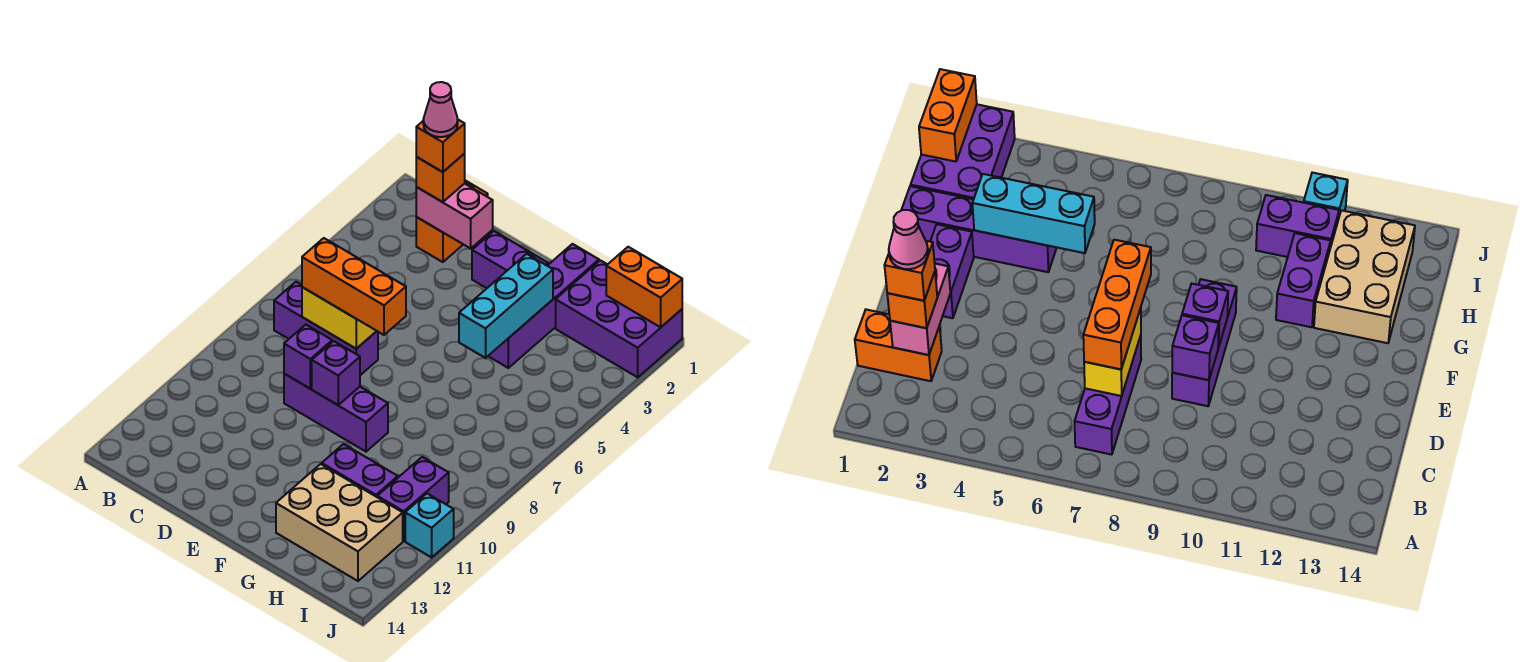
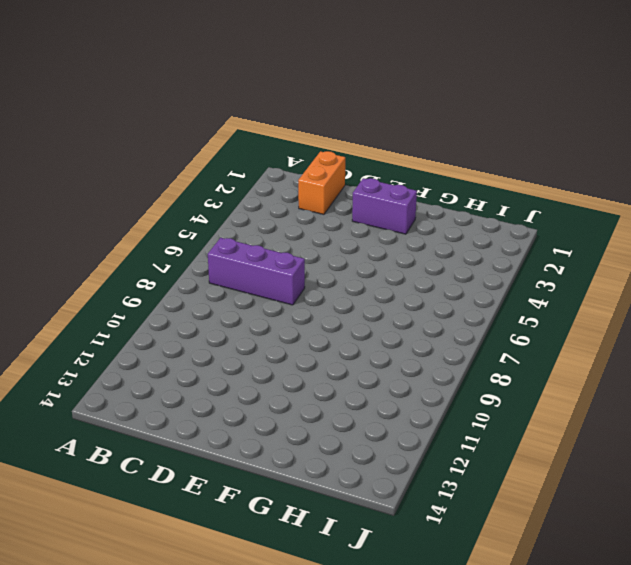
none -> purple 1x3 brick [284,374,388,452]
none -> purple 1x4 brick [489,244,599,368]
none -> purple 1x2 brick [322,444,398,497]

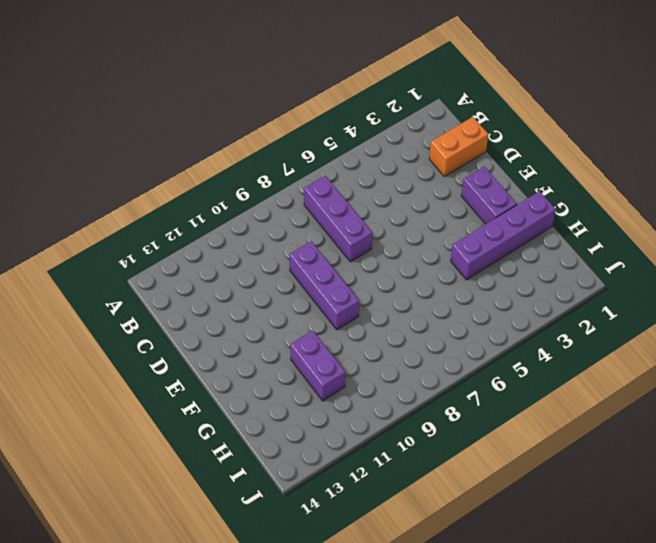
none -> tan 2x3 brick [276,464,403,581]
none -> purple 2x3 brick [556,260,682,377]
none -> purple 1x2 brick [377,457,449,541]

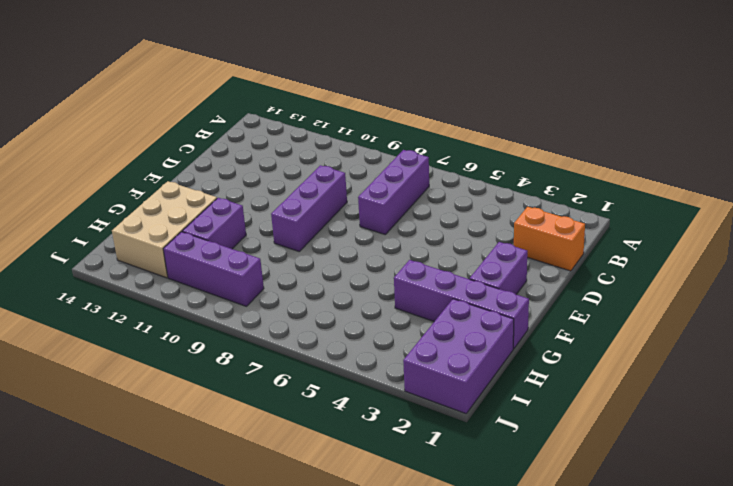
purple 1x3 brick [163,232,264,306] -> purple 1x2 brick [377,457,449,541]
none -> cyan 1x1 brick [405,494,454,557]
none -> pink 1x2 brick [416,183,493,249]
none -> yellow 1x2 brick [302,287,376,349]

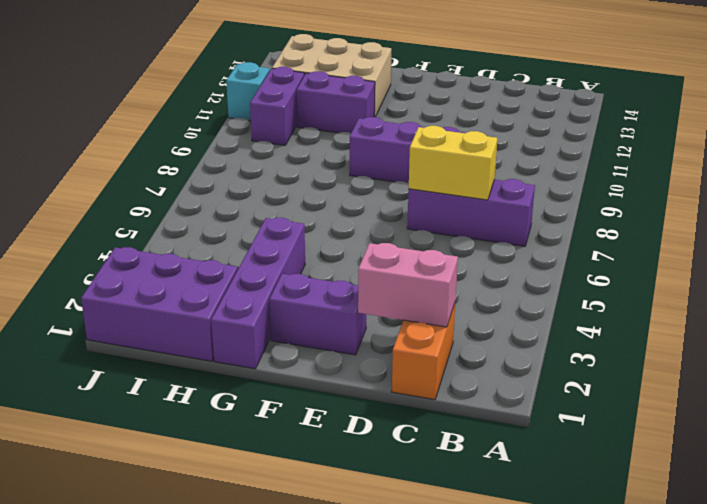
none -> purple 1x1 brick [284,325,332,389]
none -> purple 1x1 brick [312,341,360,405]
none -> cyan 1x3 brick [459,254,553,358]

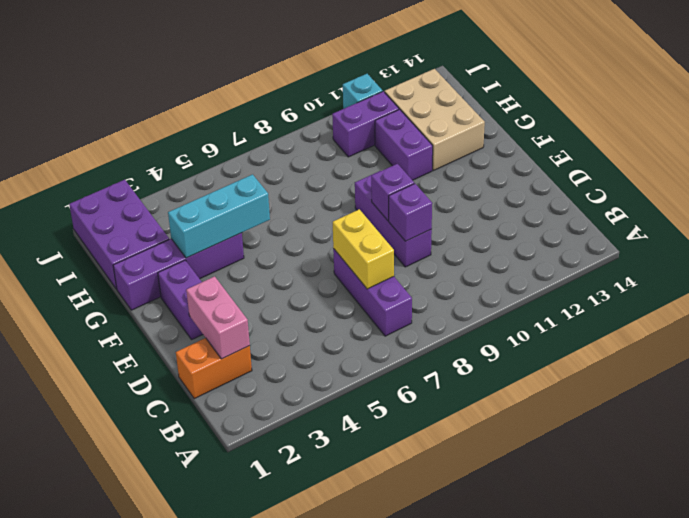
none -> orange 1x2 brick [606,247,682,327]
none -> orange 1x1 brick [416,154,465,202]
none -> orange 1x3 brick [302,238,406,335]

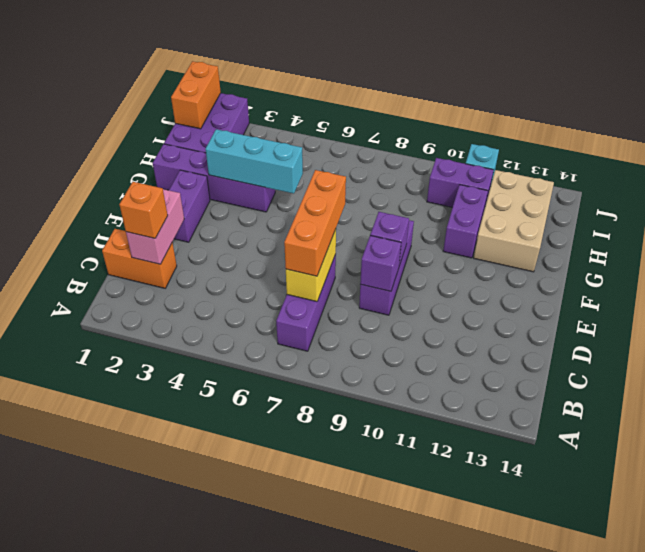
none -> orange 1x1 brick [416,120,465,172]
none -> pink 1x1 cone [423,82,458,137]

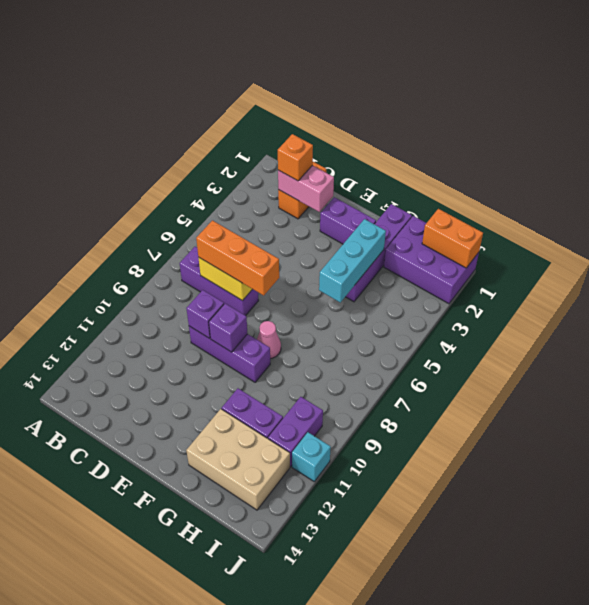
pink 1x1 cone [257,321,281,359] -> pink 1x1 cone moved to [423,82,458,137]
none -> orange 1x1 brick [416,120,465,172]

